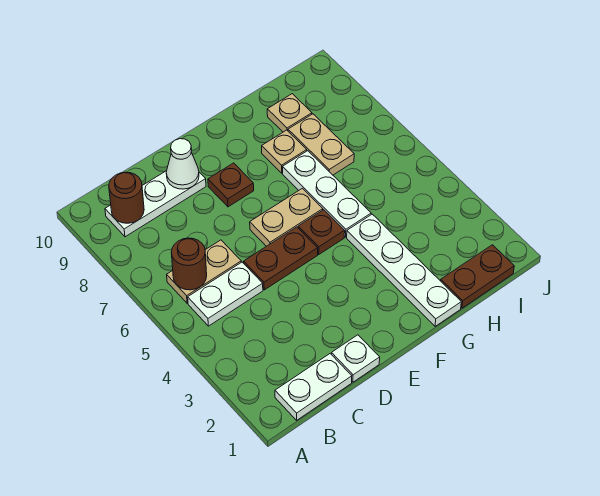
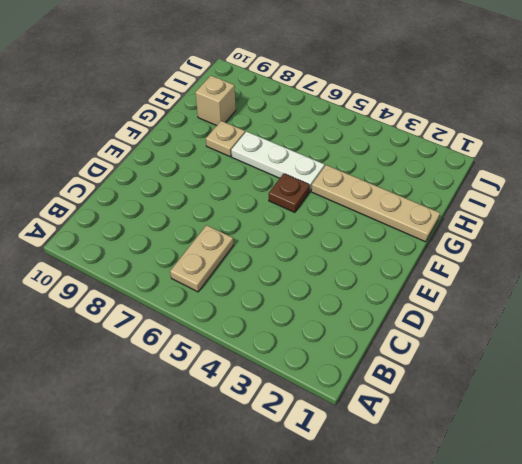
tan 1x4 plate [311,165,440,242] -> white 1x4 plate [347,214,461,326]
tan 1x1 brick [195,76,236,126] -> tan 1x1 plate [267,94,312,132]
none -> white 1x2 plate [275,354,352,420]
none -> white 1x2 plate [188,262,263,326]
none -> white 1x3 plate [105,171,206,237]

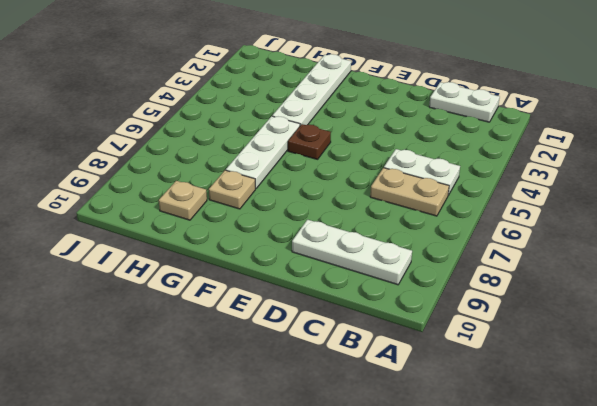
none -> white 1x1 plate [331,335,380,382]
none -> brown 1x2 plate [244,227,318,290]
none -> tan 1x2 plate [250,188,323,246]

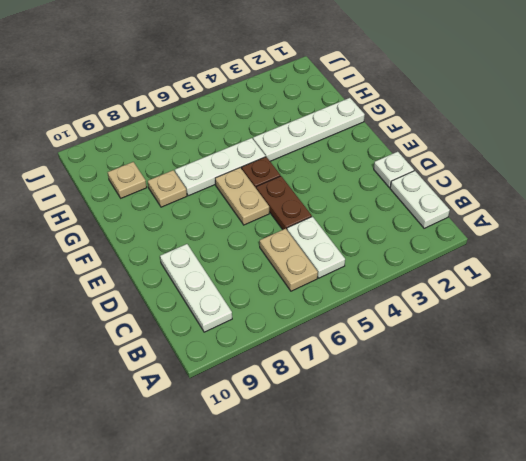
none -> brown 1x1 plate [208,163,254,207]
none -> brown 1x2 plate [441,245,514,308]
none -> tan 1x2 plate [288,114,354,175]

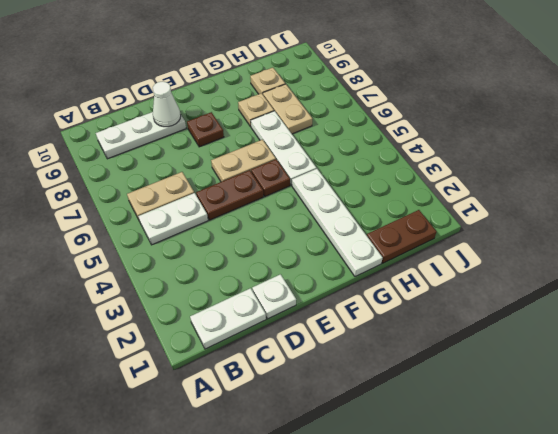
none -> brown 1x1 round brick [171,238,207,290]
none -> brown 1x1 round brick [109,172,144,223]

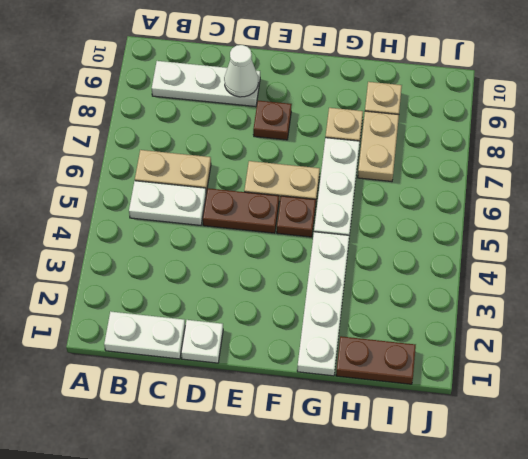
none -> brown 1x1 round brick [171,238,207,290]
none -> brown 1x1 round brick [109,172,144,223]

